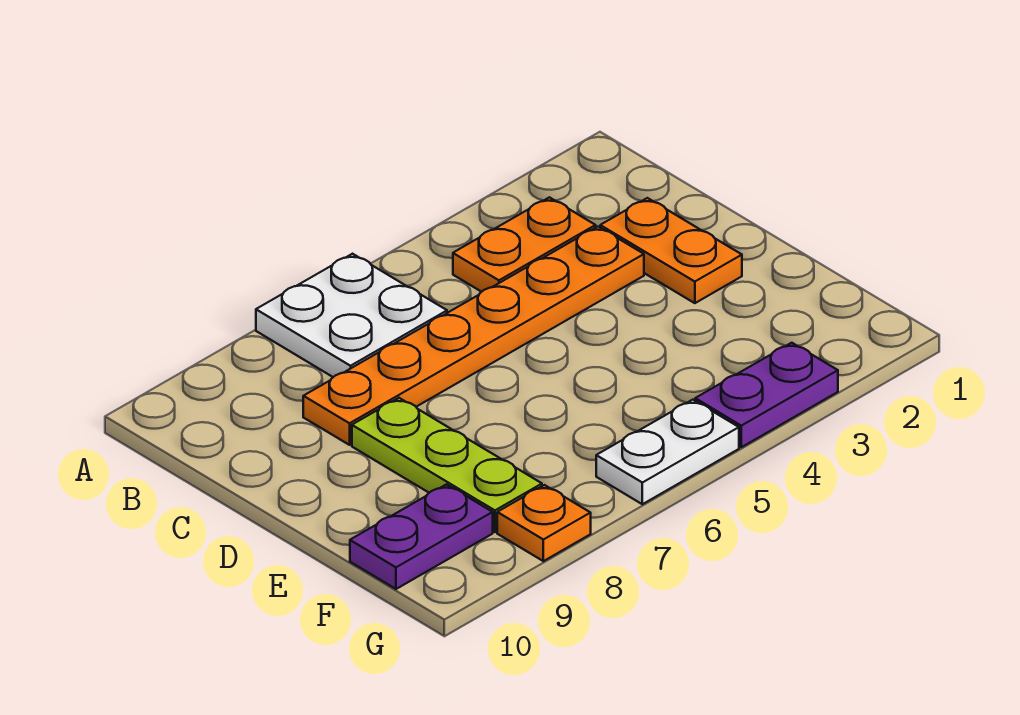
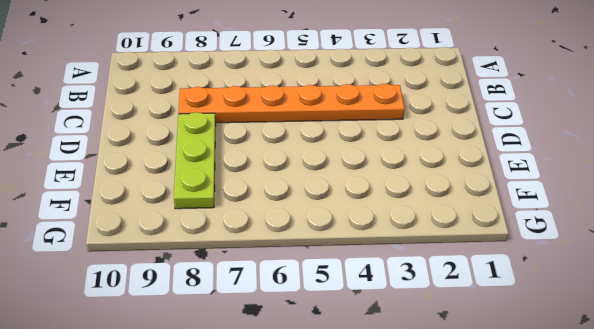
none -> white 2x2 plate [256,254,447,377]
none -> orange 1x2 plate [453,197,596,292]

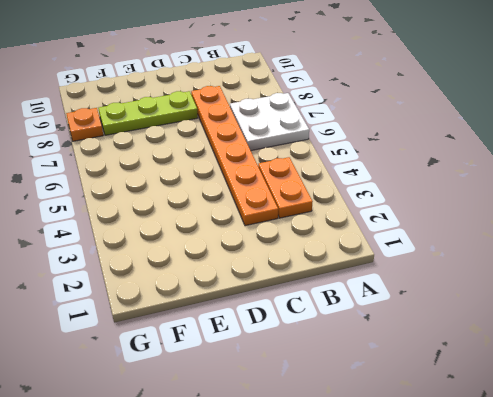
none -> orange 1x2 plate [600,198,742,303]
none -> purple 1x2 plate [350,484,493,589]

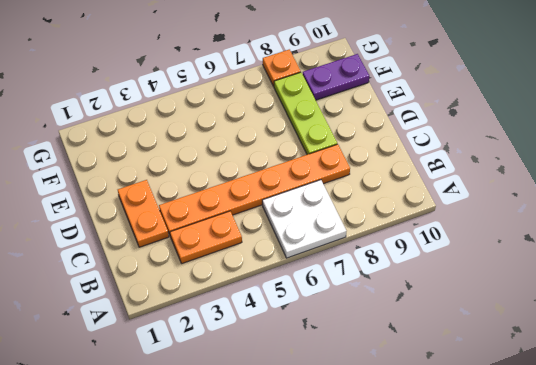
none -> purple 1x2 plate [695,343,838,447]
none -> white 1x2 plate [596,400,739,504]

